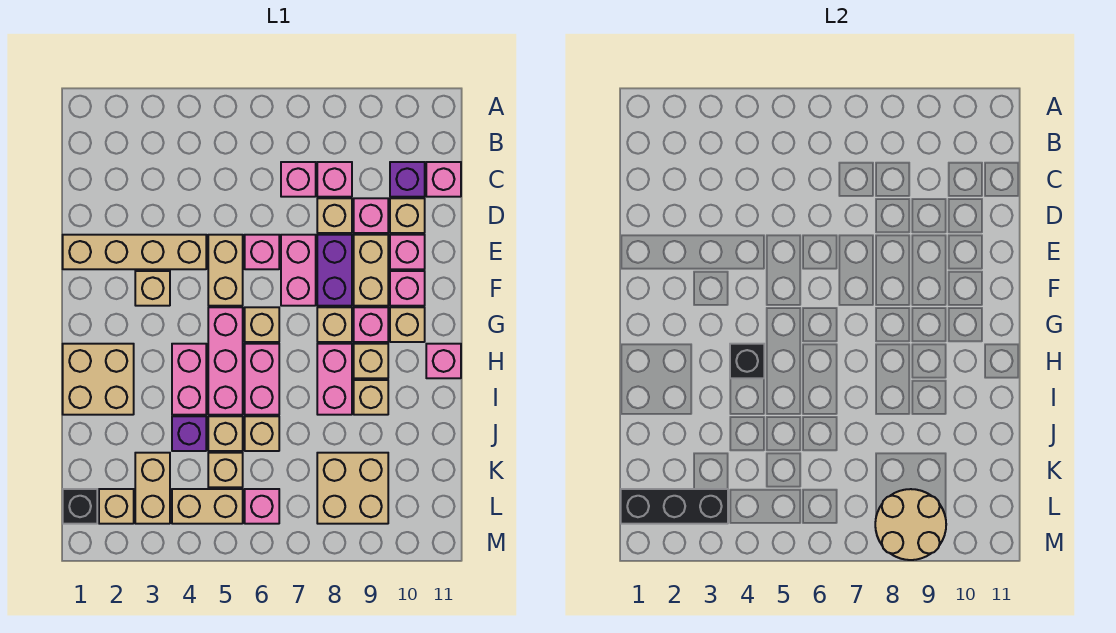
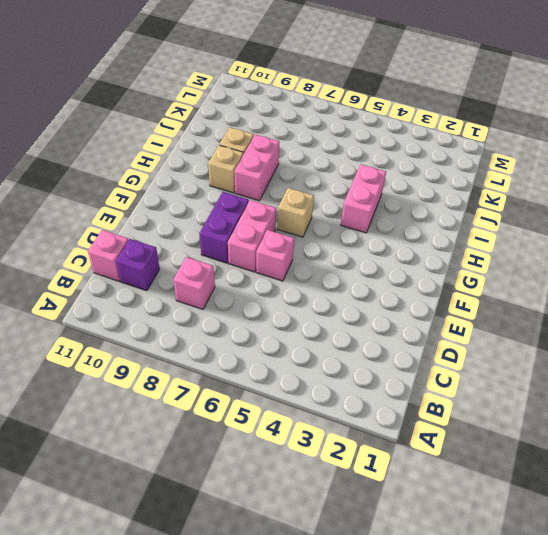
none -> pink 1x1 brick [281,162,316,197]
none -> tan 1x1 brick [317,198,352,233]
none -> pink 1x1 brick [354,198,388,233]
none -> tan 1x1 brick [390,198,425,233]

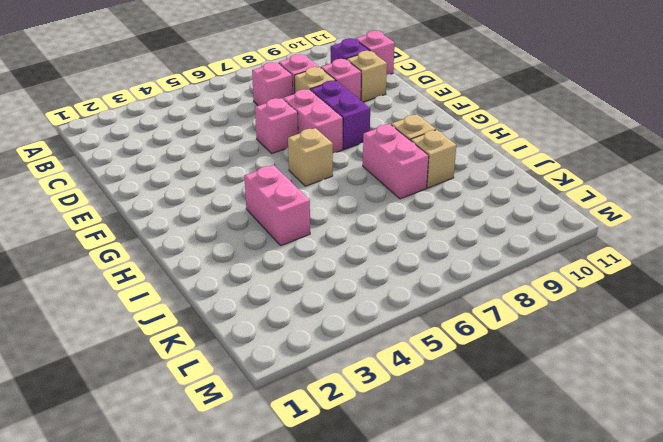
none -> tan 1x4 brick [63,235,206,269]
none -> tan 1x2 brick [208,235,243,306]
none -> tan 1x2 brick [354,235,388,306]
none -> pink 1x1 brick [390,235,425,269]

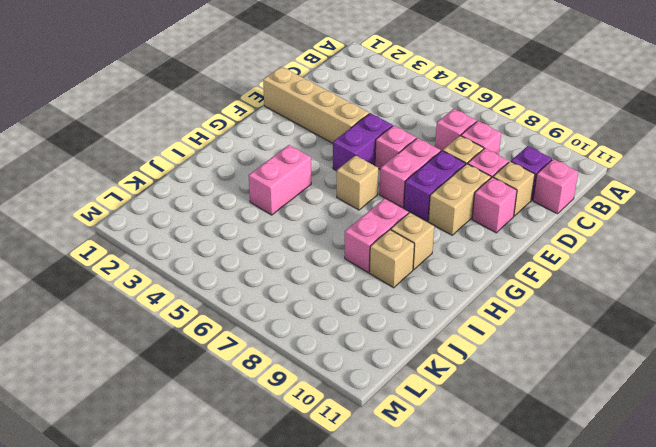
purple 1x2 brick [333,113,393,171] -> tan 1x2 brick [208,235,243,306]
none -> tan 1x1 brick [135,271,170,306]
none -> pink 1x1 brick [390,271,425,306]
none -> pink 1x3 brick [208,307,243,415]
none -> tan 1x1 brick [317,307,352,342]

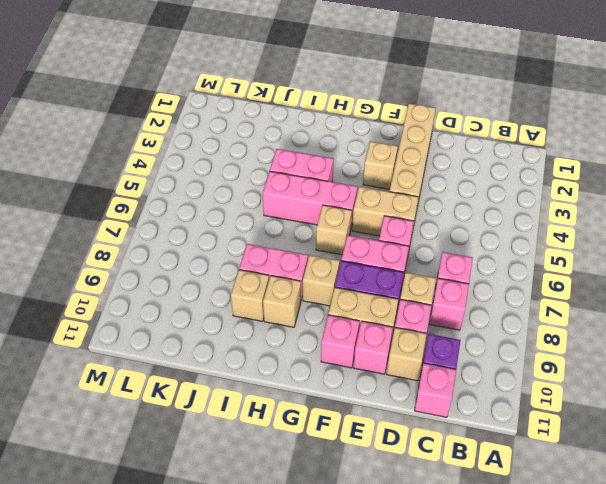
none -> pink 1x1 brick [354,307,388,342]
none -> tan 1x1 brick [390,307,425,342]
none -> tan 2x2 brick [63,344,134,415]
none -> pink 1x2 brick [245,344,279,415]

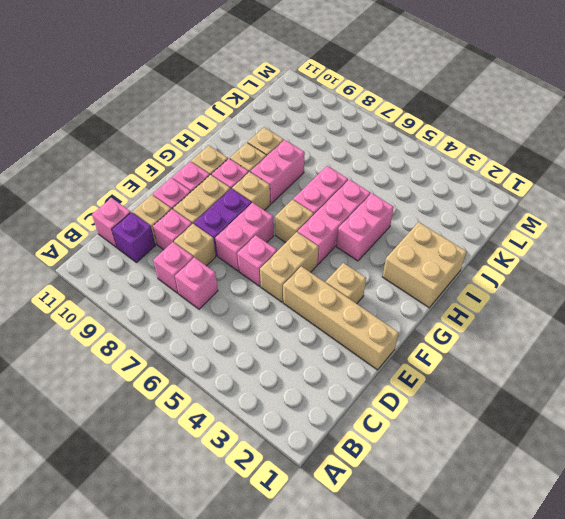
none -> pink 1x1 brick [426,344,461,378]
none -> purple 1x1 brick [172,416,206,451]
none -> tan 1x1 brick [208,416,243,451]
none -> tan 1x1 brick [245,416,279,451]

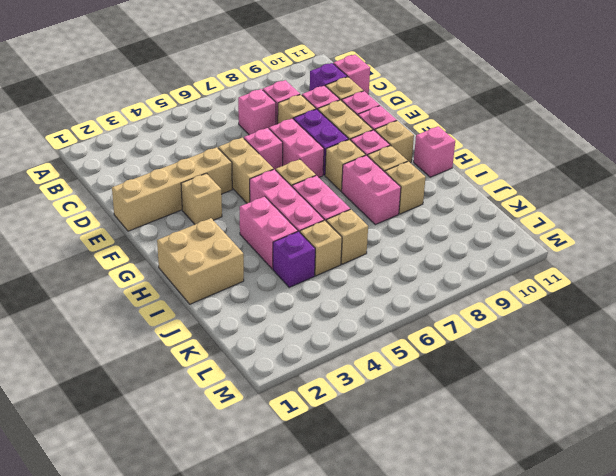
none -> tan 1x2 brick [135,453,170,524]
none -> tan 1x1 brick [208,453,243,487]
none -> tan 2x2 brick [317,453,388,524]
none -> black 1x1 brick [63,489,97,524]

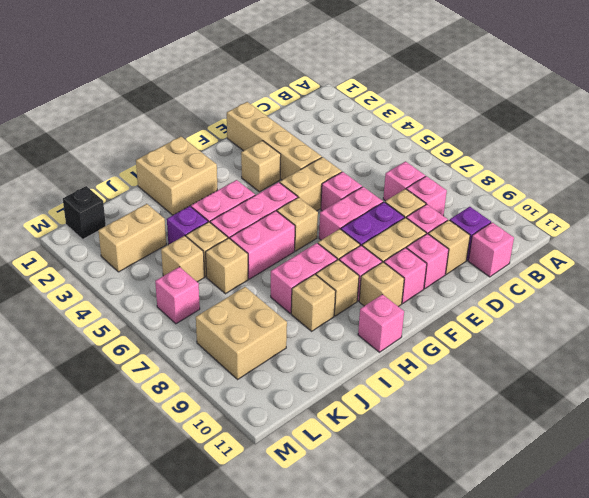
none -> tan 1x1 brick [99,489,134,524]
none -> tan 1x2 brick [172,489,243,524]
none -> black 1x1 brick [730,344,764,378]
none -> black 1x3 brick [621,489,728,524]

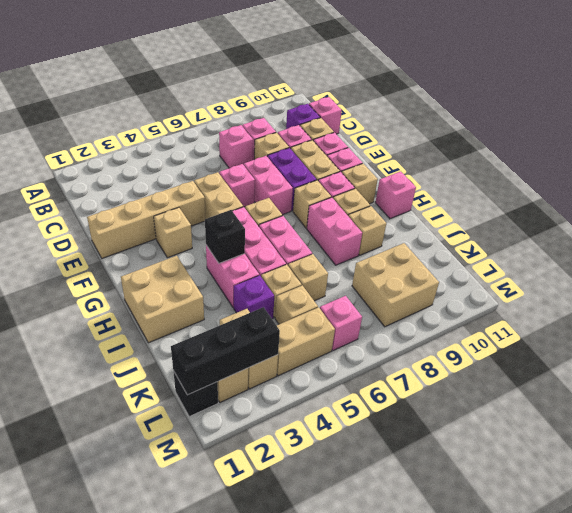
none -> tan 2x2 round brick [875,489,946,560]

